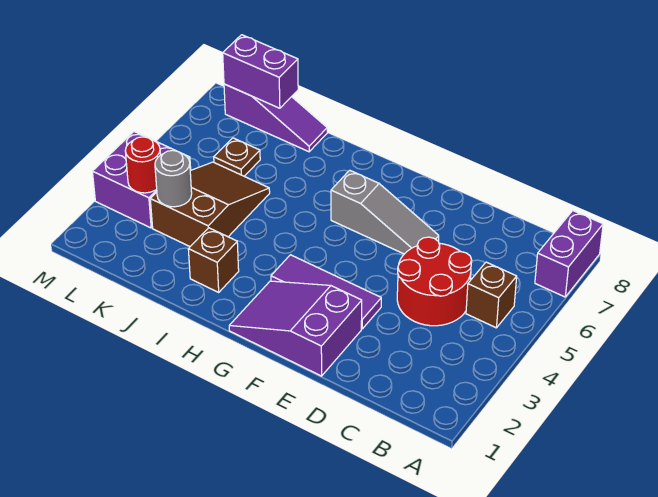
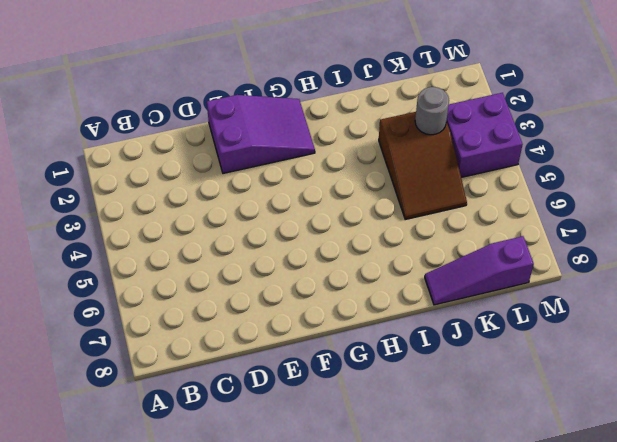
none -> purple 1x2 brick [535,211,603,297]
none -> brown 1x1 brick [466,262,517,328]
none -> red 2x2 round brick [397,237,472,326]

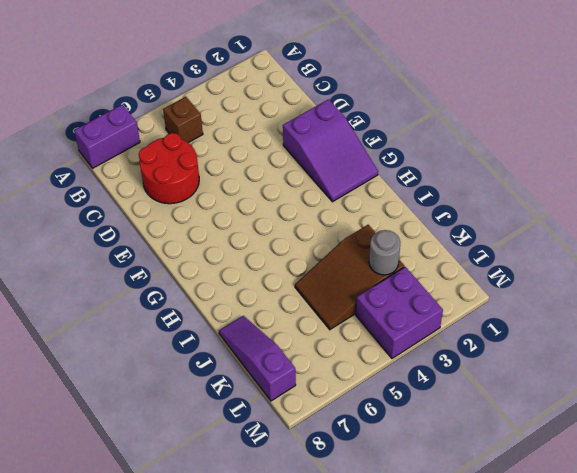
red 2x2 round brick [139,133,199,204] -> red 2x2 round brick moved to [397,237,472,326]
none -> purple 1x3 tile [271,255,381,329]
none -> grey 1x3 slope [331,170,439,254]
none -> brown 1x1 brick [188,228,239,292]

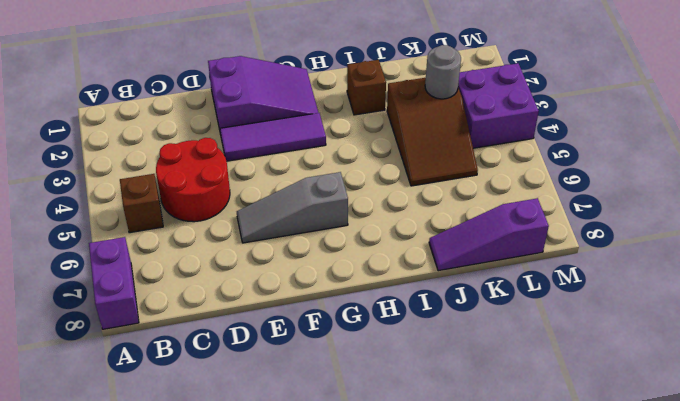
none -> brown 1x1 plate [214,138,260,176]
none -> purple 1x2 brick [223,35,298,108]
none -> red 1x1 round brick [125,137,160,193]

